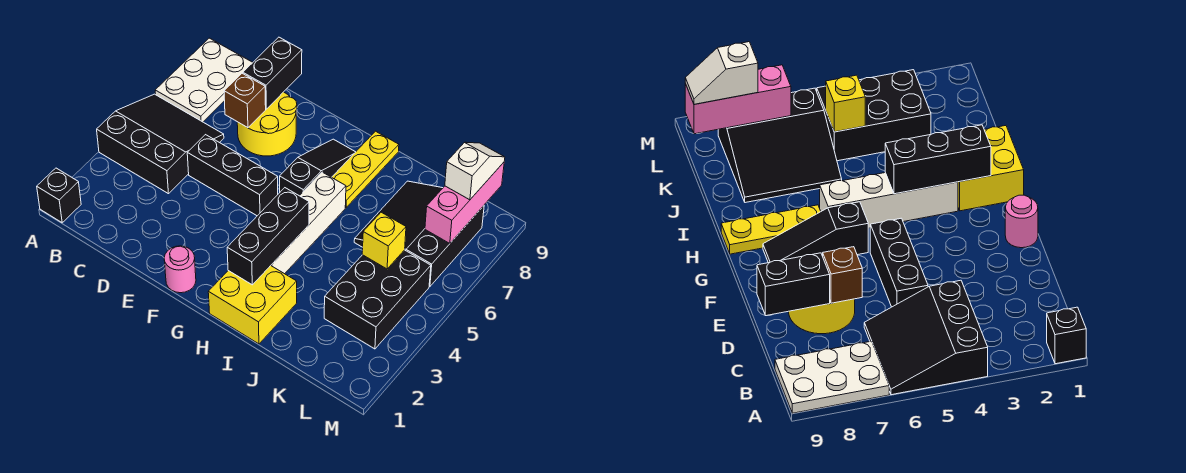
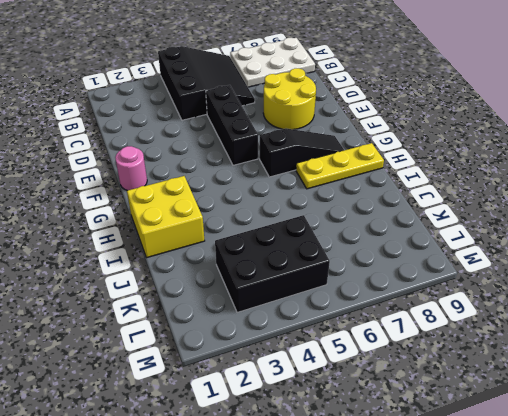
none -> black 1x1 brick [37,168,81,223]
none -> white 1x4 brick [271,172,346,274]
none -> black 3x3 slope [354,181,484,287]

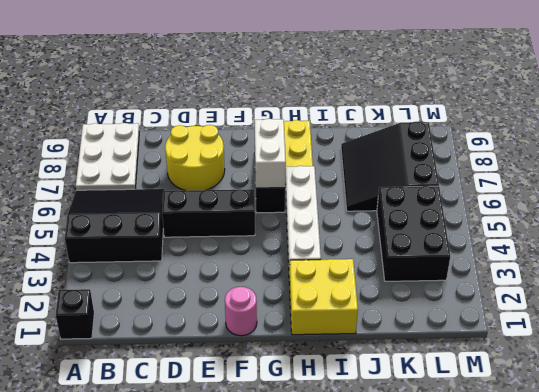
white 1x2 brick [255,119,286,188] -> none
none -> brown 1x1 brick [224,73,266,128]
none -> black 1x2 brick [243,37,302,109]
none -> black 1x3 brick [227,188,309,285]

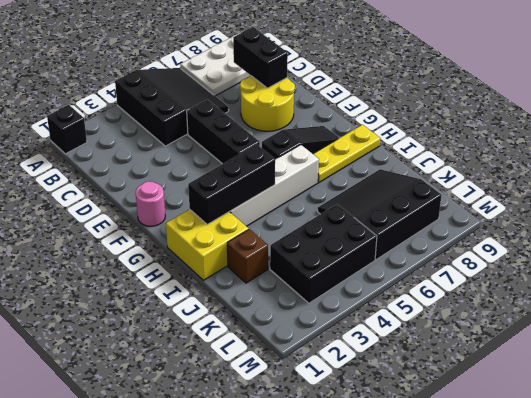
black 1x2 brick [233,27,288,88] -> black 1x2 brick turned to [243,37,302,109]
brown 1x1 brick [227,229,268,283] -> brown 1x1 brick moved to [224,73,266,128]
none -> yellow 1x1 brick [362,212,406,269]
none -> pink 1x3 brick [425,162,504,243]
none -> white 1x2 slope [445,142,505,200]

